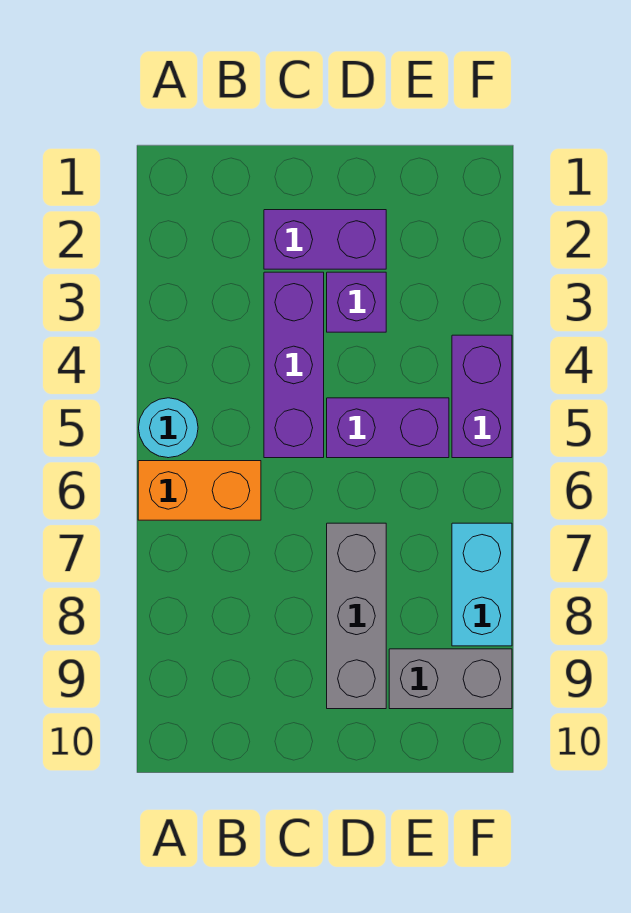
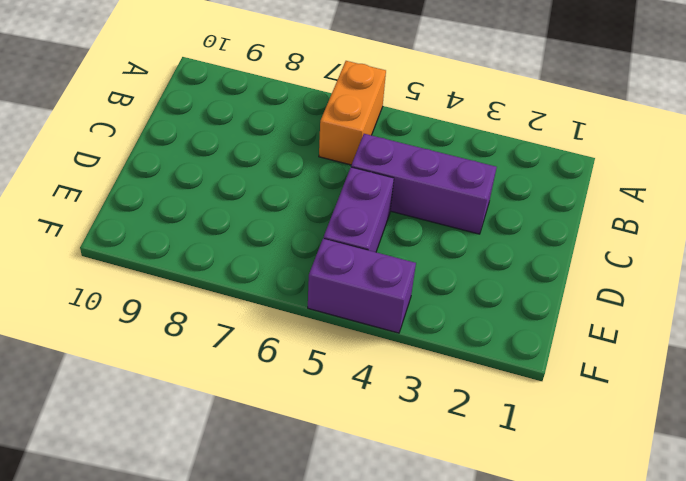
none -> cyan 1x1 round brick [139,398,198,458]
none -> purple 1x2 brick [264,210,386,269]

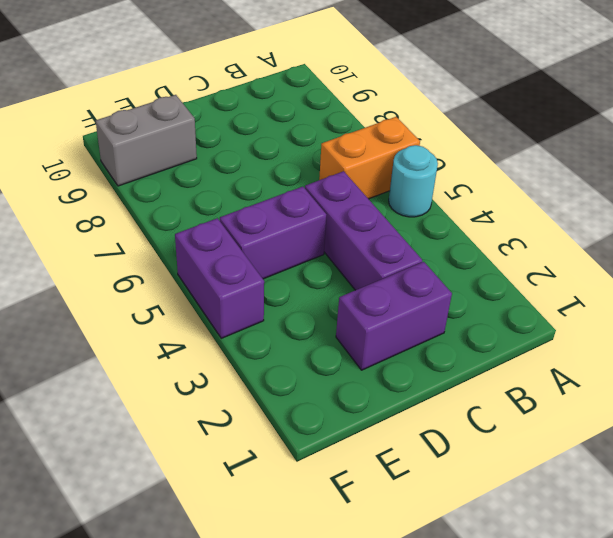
none -> purple 1x1 brick [327,272,386,332]
none -> grey 1x3 brick [327,523,386,709]

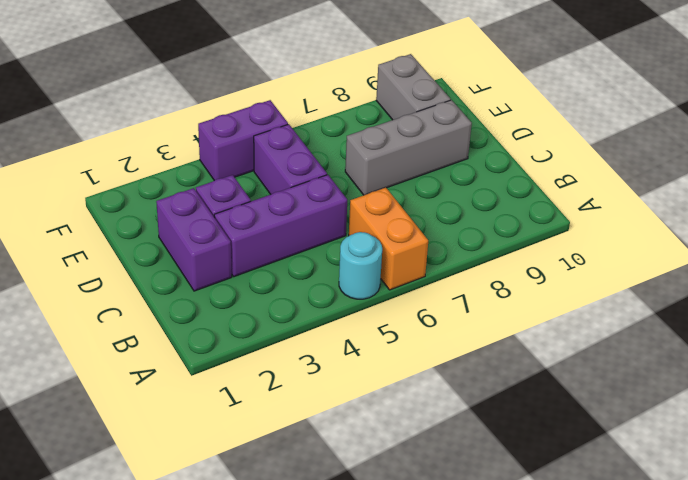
none -> cyan 1x2 brick [452,523,512,646]

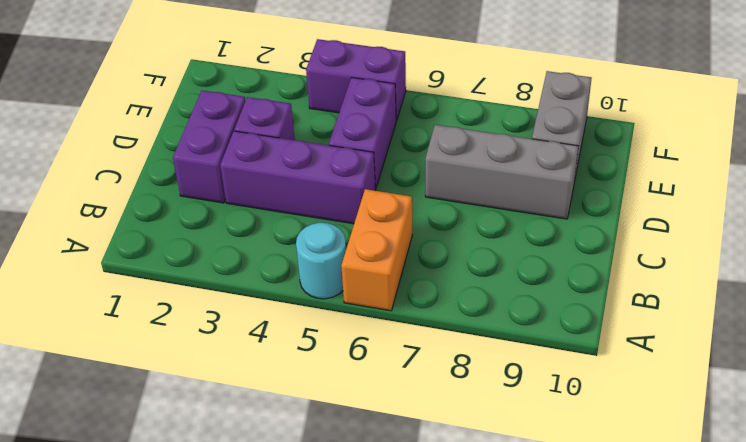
none -> cyan 1x2 brick [452,523,512,646]

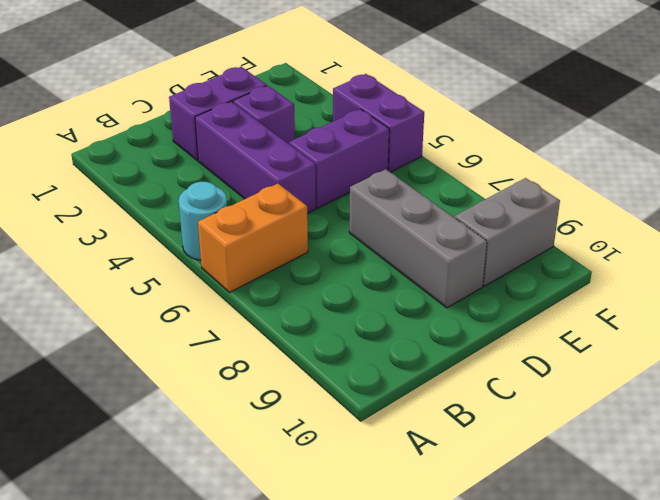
none -> cyan 1x2 brick [452,523,512,646]

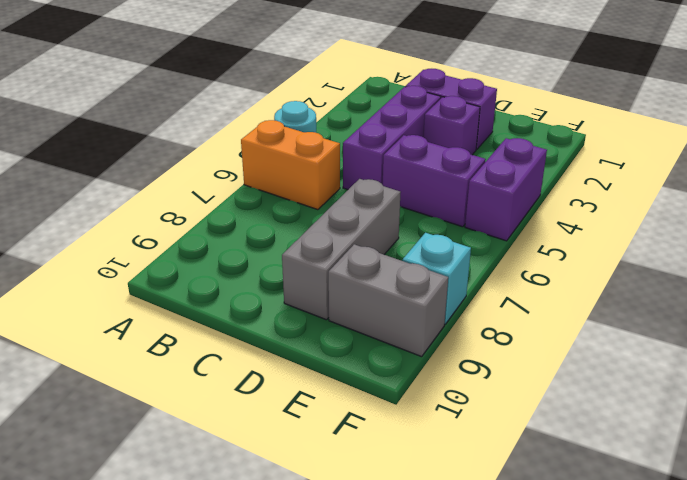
cyan 1x1 brick [402,233,471,324] -> cyan 1x2 brick [452,523,512,646]

